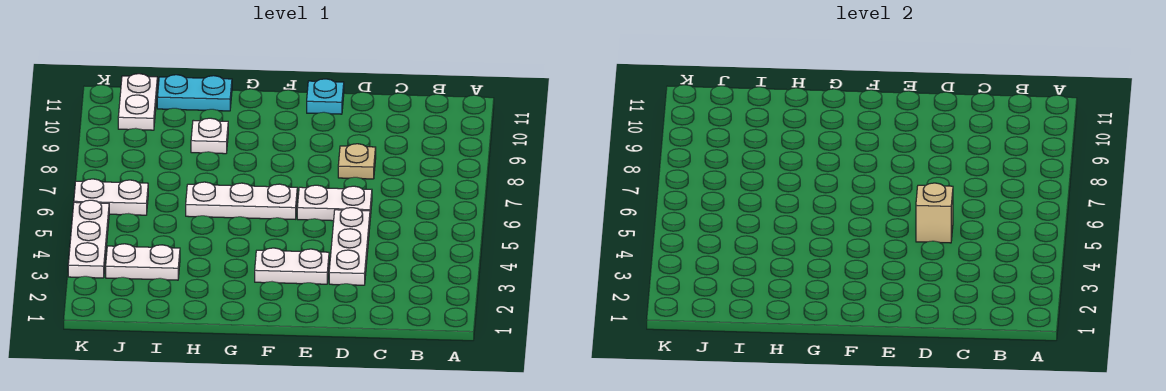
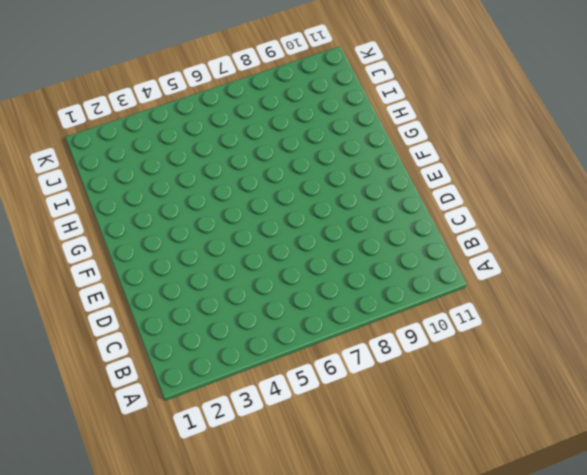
none -> white 1x3 plate [329,208,370,285]
none -> white 1x2 plate [297,185,372,221]
none -> tan 1x1 plate [338,144,376,179]

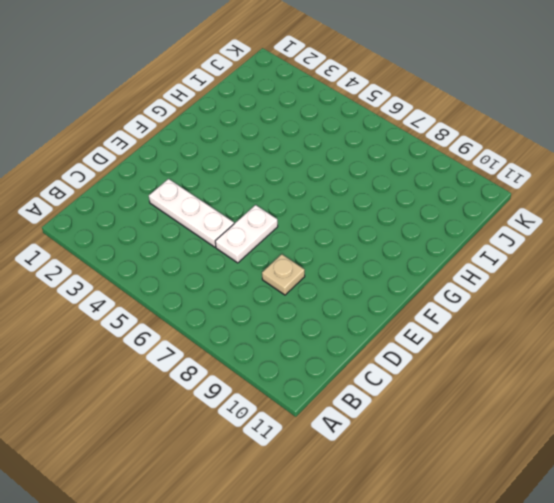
none -> white 1x2 plate [255,248,329,284]
none -> cyan 1x1 plate [307,79,344,114]
none -> white 1x3 plate [186,182,297,219]

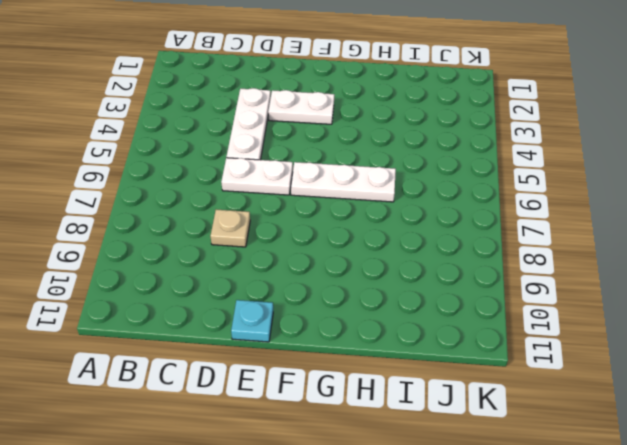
none -> white 1x1 plate [191,118,228,154]
none -> cyan 1x2 plate [157,75,232,111]
none -> white 1x2 plate [106,244,180,280]

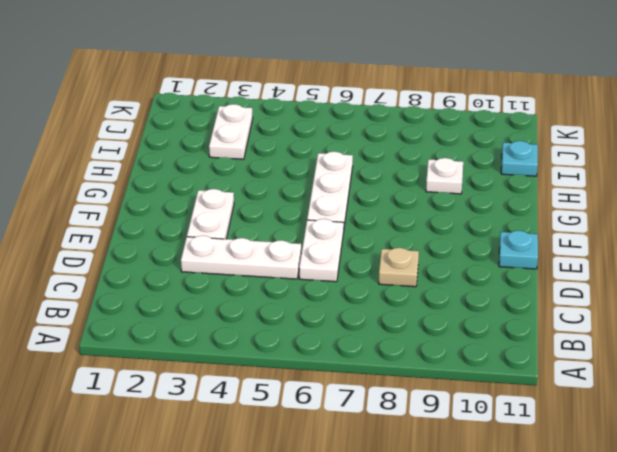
cyan 1x1 plate [501,141,538,176] -> cyan 1x2 plate [157,75,232,111]
none -> white 1x2 plate [74,179,148,215]
none -> white 1x2 plate [118,74,157,130]
none -> white 1x3 plate [68,200,109,278]

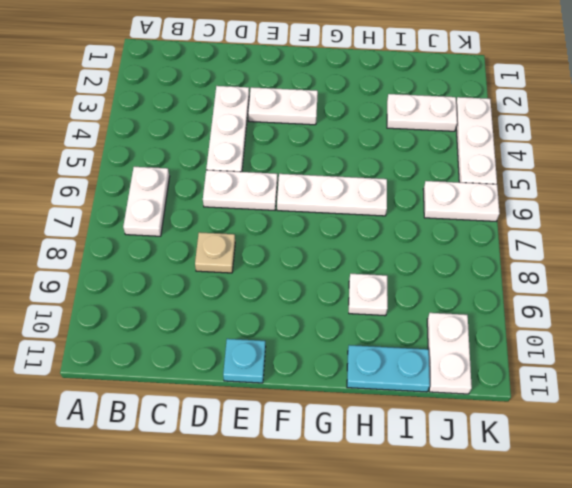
white 1x2 plate [123,167,170,236] -> none
none -> tan 1x1 brick [916,183,953,243]

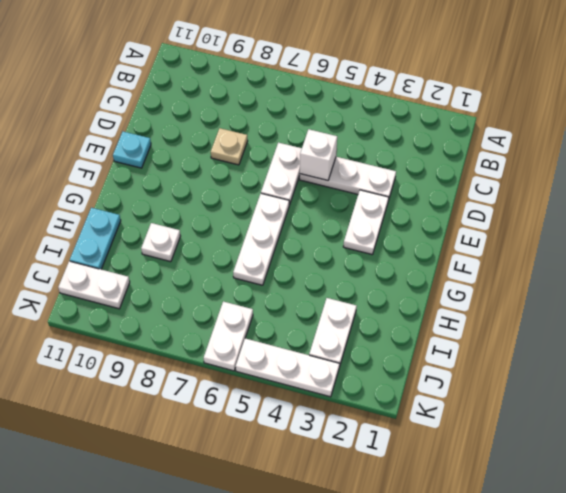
white 1x1 brick [300,129,337,180] -> tan 1x1 brick [916,183,953,243]

